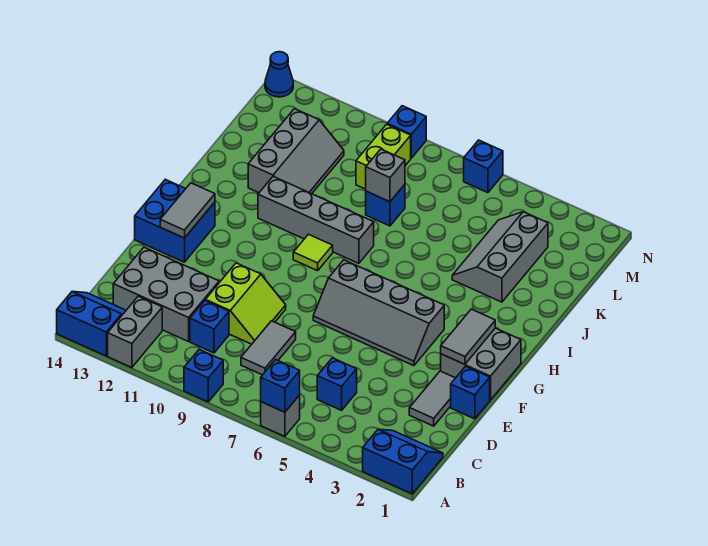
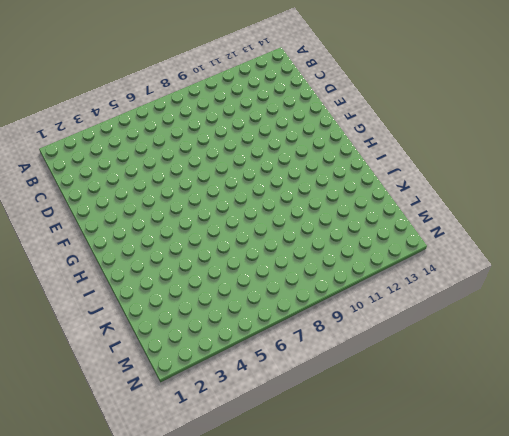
none -> blue 2x2 slope [363,429,443,494]
none -> grey 1x1 brick [261,395,300,436]
none -> blue 1x1 brick [184,350,223,402]

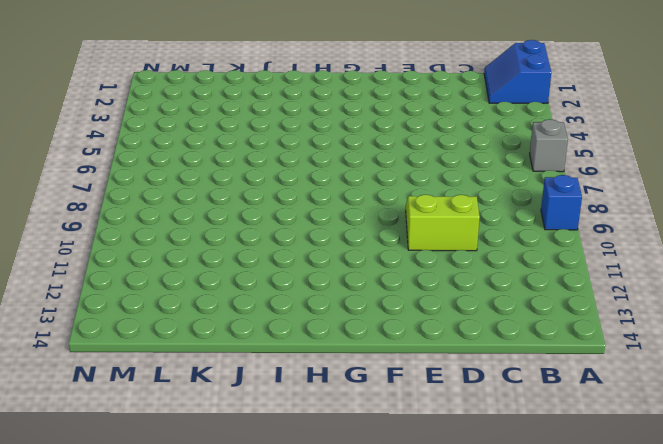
none -> grey 1x2 brick [108,296,162,368]
none -> blue 2x2 slope [57,292,126,356]
none -> blue 1x1 brick [317,358,357,410]

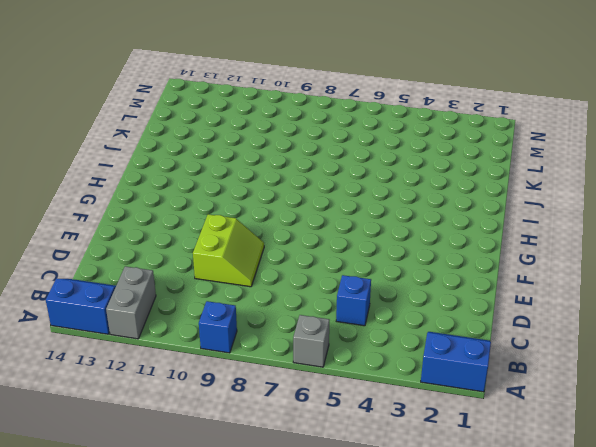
none -> grey 1x2 tile [241,321,296,375]
none -> blue 1x1 brick [190,301,229,353]
none -> grey 2x3 brick [113,247,219,341]

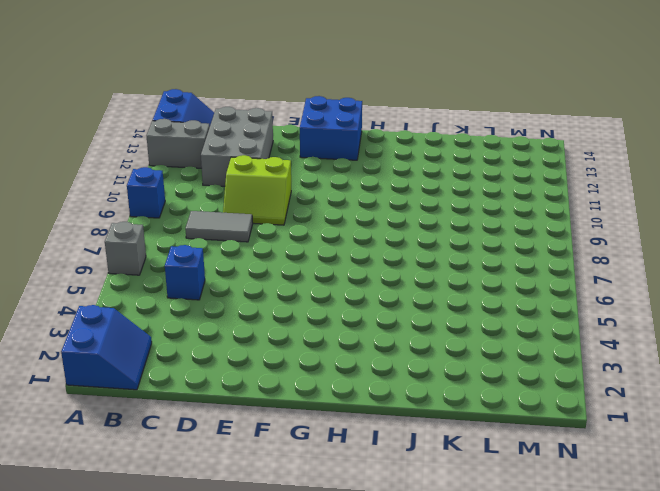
none -> blue 1x1 brick [190,301,229,353]
none -> grey 1x2 tile [409,371,455,426]
none -> blue 1x1 brick [451,366,490,419]

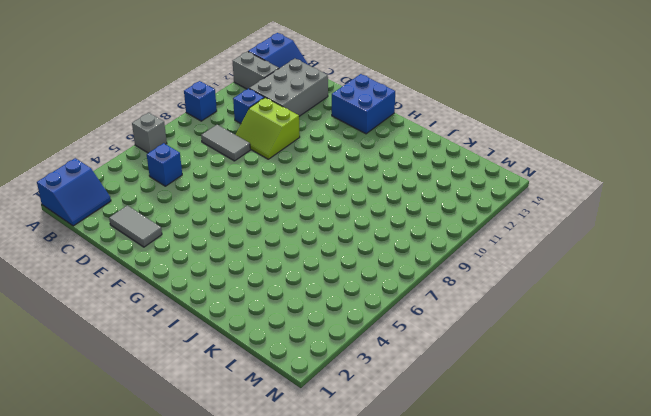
none -> blue 1x1 brick [451,366,490,419]
none -> grey 2x2 brick [441,328,521,400]
none -> grey 2x4 slope [313,260,444,366]

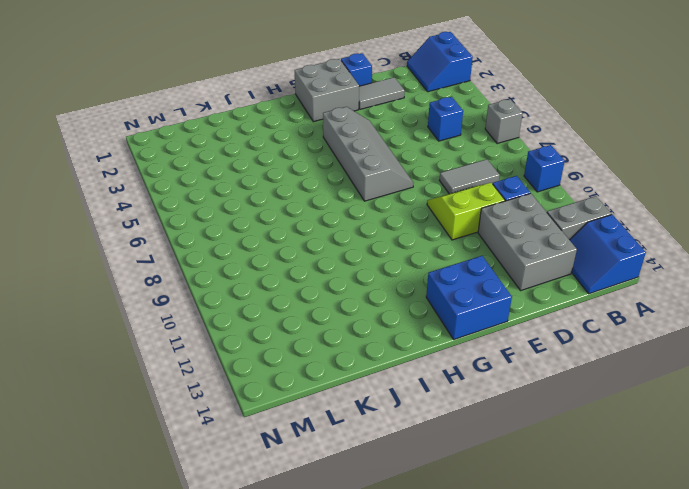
none -> lime 1x1 tile [293,234,333,271]
none -> grey 1x4 brick [258,177,374,263]
none -> grey 2x3 slope [452,212,548,302]

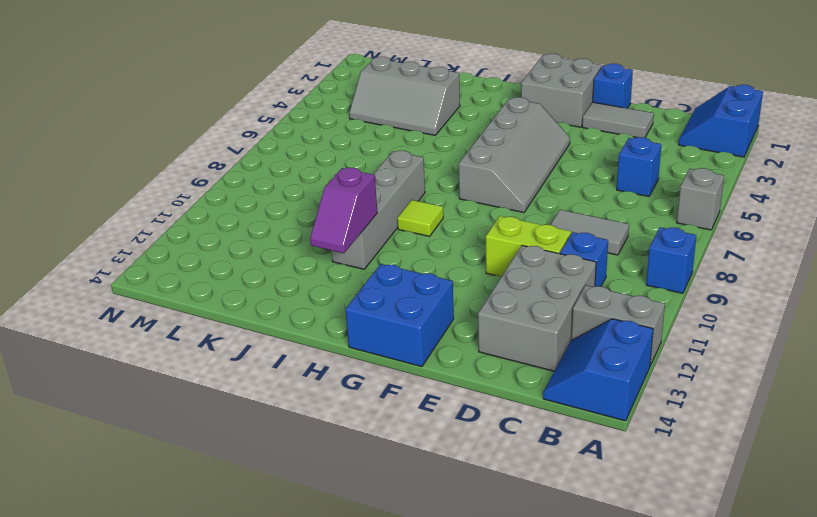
purple 1x2 slope [310,168,377,253] -> none
none -> grey 2x3 slope [248,109,344,194]
none -> blue 1x1 brick [366,185,405,226]
none -> lime 1x2 brick [356,124,411,189]

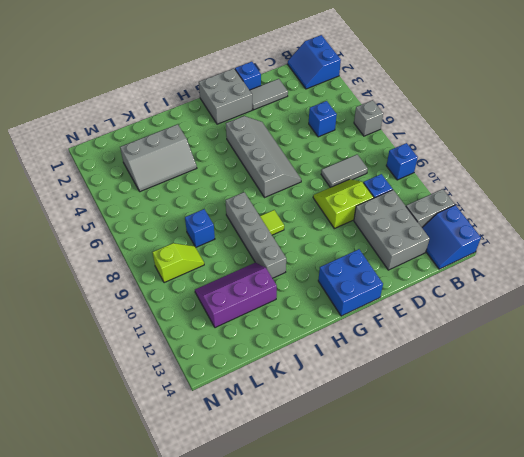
purple 2x3 slope [195,262,277,328] -> grey 2x3 slope [248,109,344,194]
lime 1x2 slope [153,243,204,283] -> lime 1x2 brick [356,124,411,189]
none -> blue 1x1 brick [464,140,503,193]
none -> blue 1x1 brick [387,106,426,158]
none -> blue 1x1 cone [265,52,293,97]

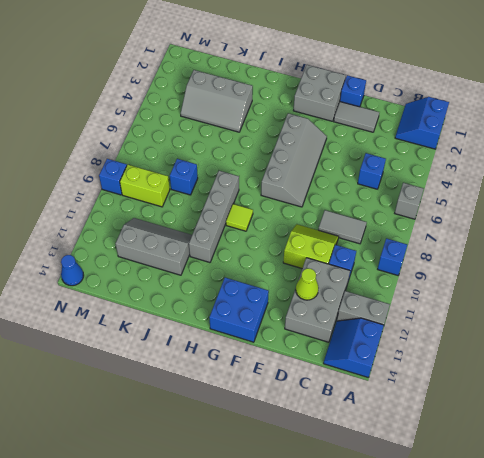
lime 1x1 cone [296,268,319,300] -> none
none -> blue 1x1 brick [464,140,503,193]
none -> blue 1x1 brick [261,360,300,412]
none -> grey 1x2 tile [441,309,495,364]

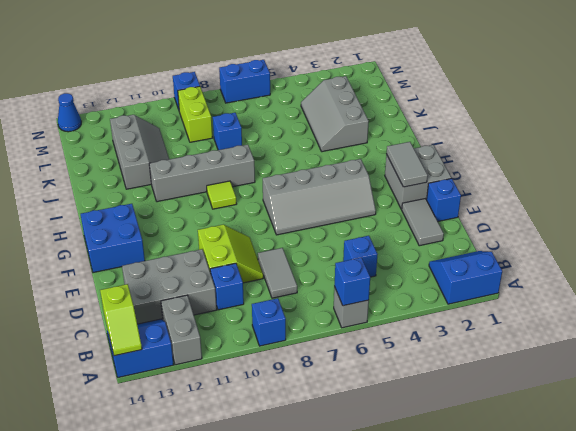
lime 1x2 slope [100,284,142,356] -> none
blue 1x2 brick [219,60,270,103] -> blue 1x1 brick [464,140,503,193]
none -> grey 1x2 tile [160,183,215,238]
none -> grey 1x1 brick [366,149,405,202]

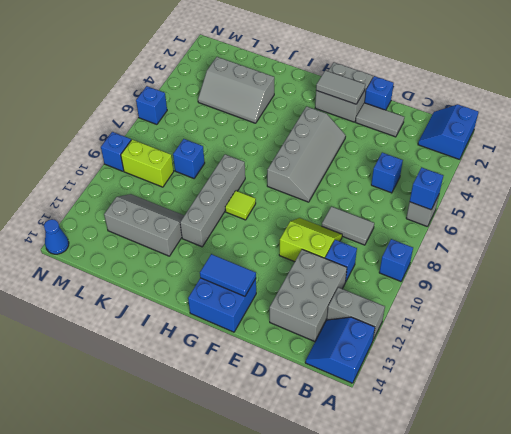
blue 1x2 tile [200,254,256,296] -> grey 1x2 tile [160,183,215,238]
none -> grey 1x1 brick [366,149,405,202]

